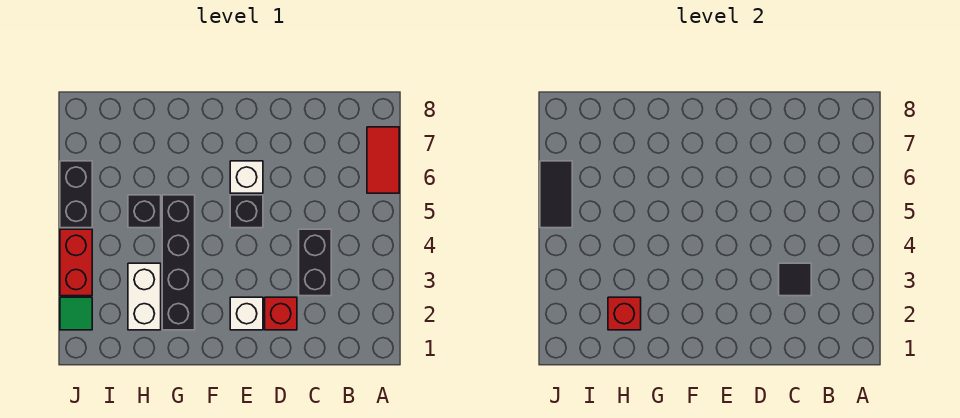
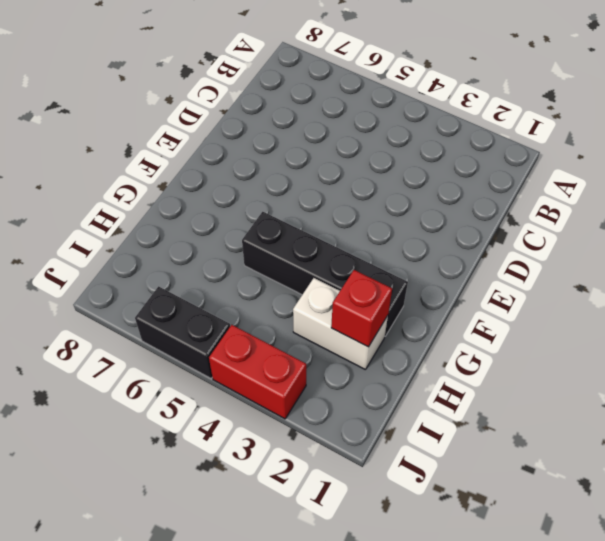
none -> red 1x2 tile [367,127,399,193]
none -> black 1x2 brick [299,229,331,296]
none -> red 1x1 brick [265,297,297,330]

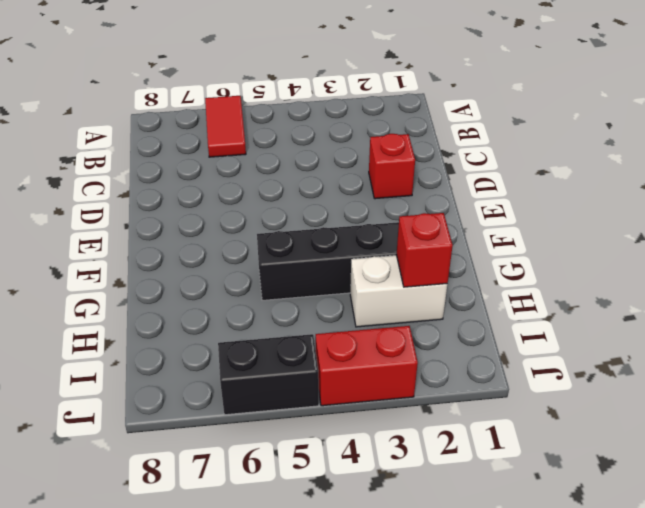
red 1x2 tile [205,96,246,157] -> red 1x2 tile turned to [367,127,399,193]
none -> black 1x2 brick [299,229,331,296]
none -> white 1x1 brick [230,297,263,330]
none -> black 1x1 brick [230,195,263,228]

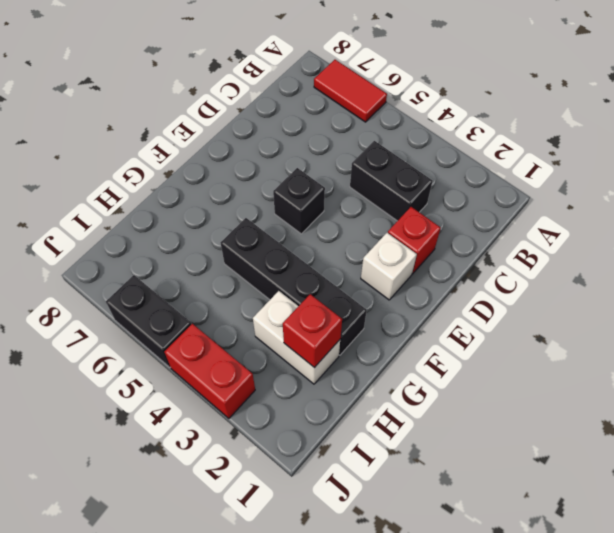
none -> white 1x1 brick [230,161,263,193]
none -> black 1x1 brick [128,195,161,228]
none -> green 1x1 tile [60,297,92,330]

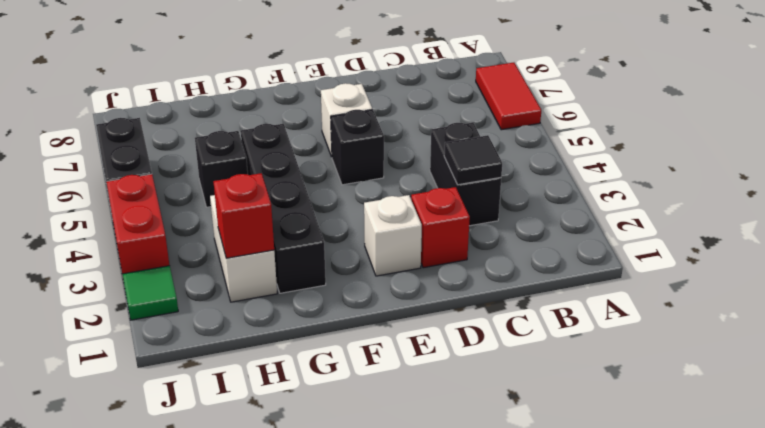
none -> black 1x2 tile [540,161,572,228]

